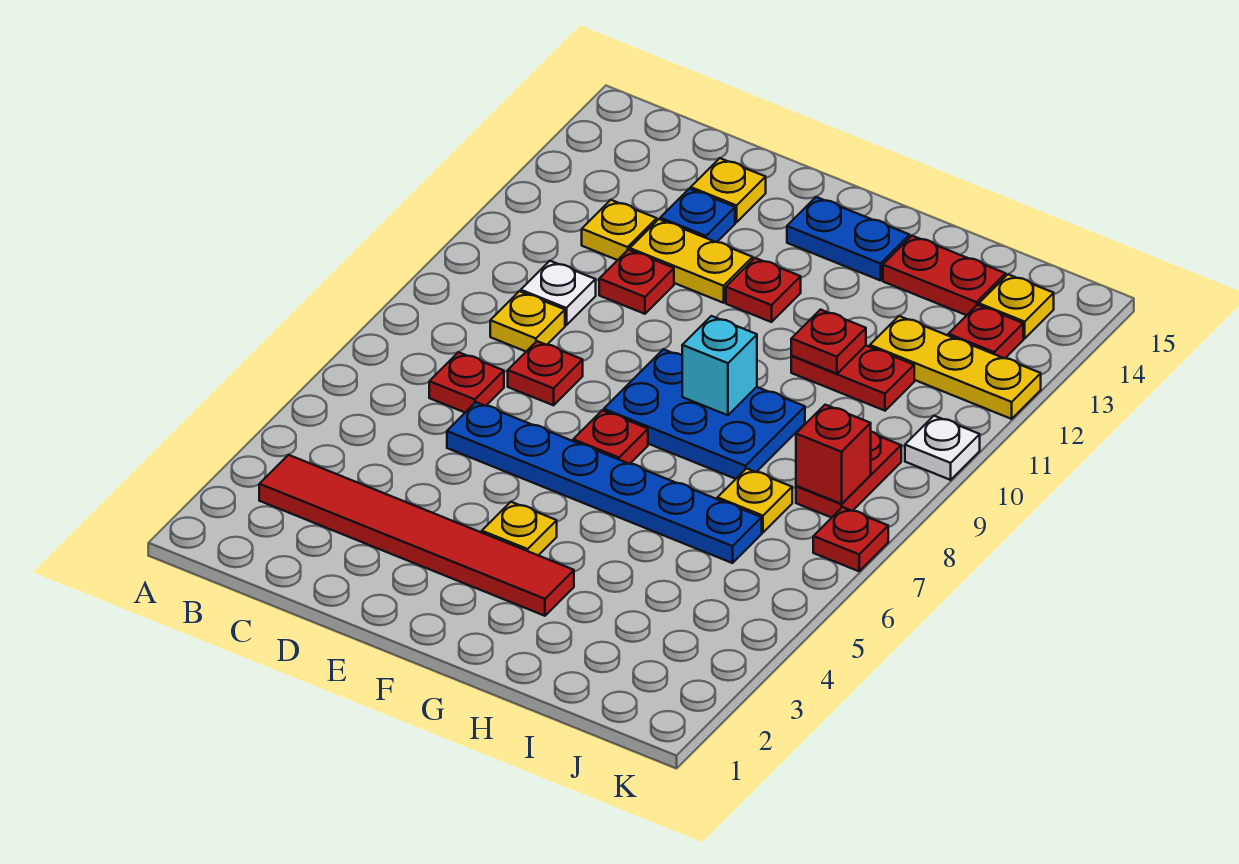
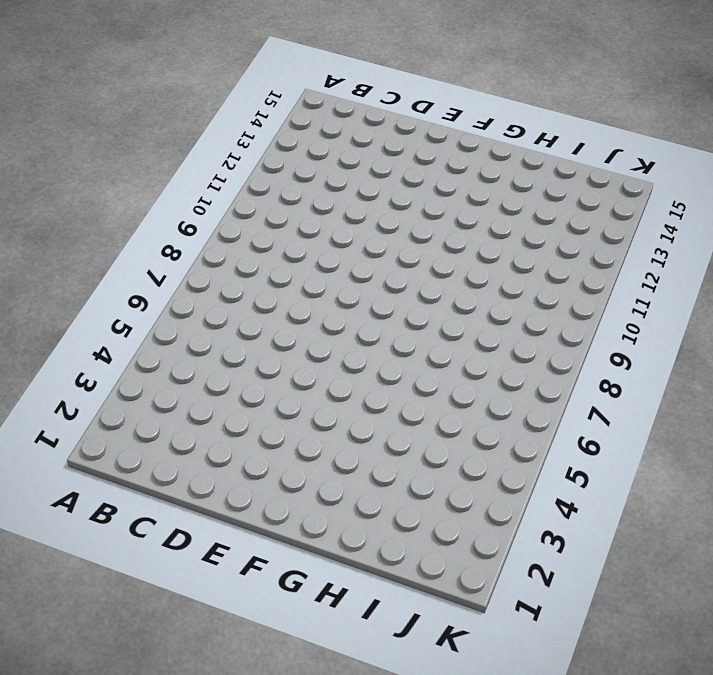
none -> red 1x6 tile [259,455,574,616]
none -> red 1x1 plate [429,352,504,412]
none -> yellow 1x1 plate [490,291,565,351]

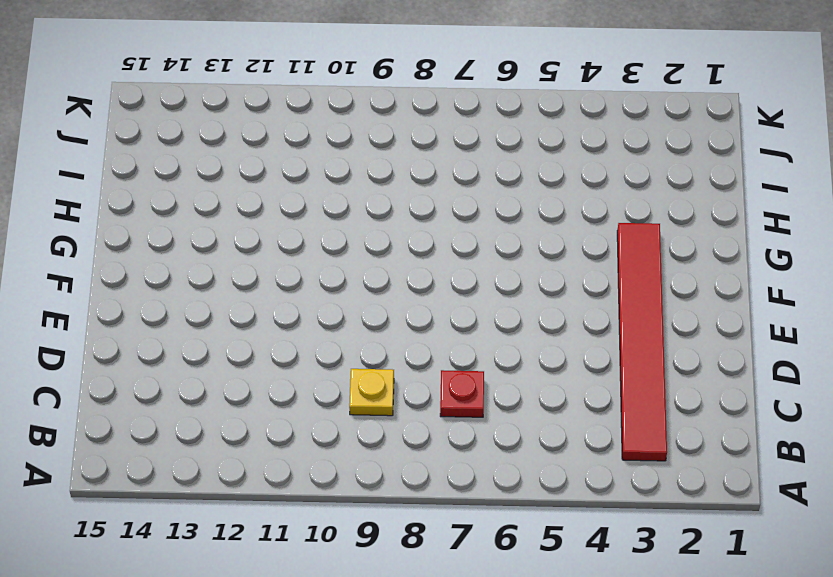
none -> white 1x1 plate [521,261,596,325]
none -> yellow 1x1 plate [582,200,657,260]
none -> blue 1x6 plate [447,402,762,563]

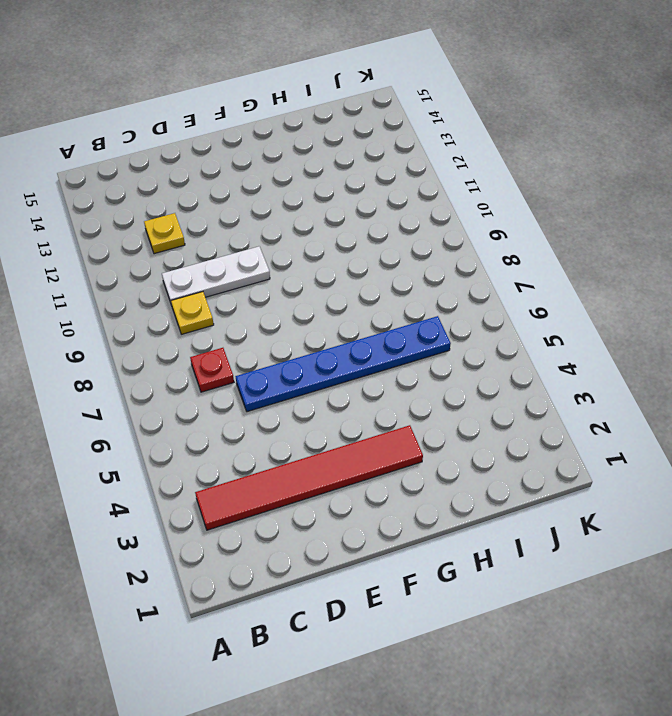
white 1x3 plate [162,246,270,303] -> white 1x1 plate [521,261,596,325]
none -> red 1x1 plate [508,341,583,405]
none -> red 1x1 plate [599,250,674,314]
none -> yellow 1x2 plate [630,219,753,303]

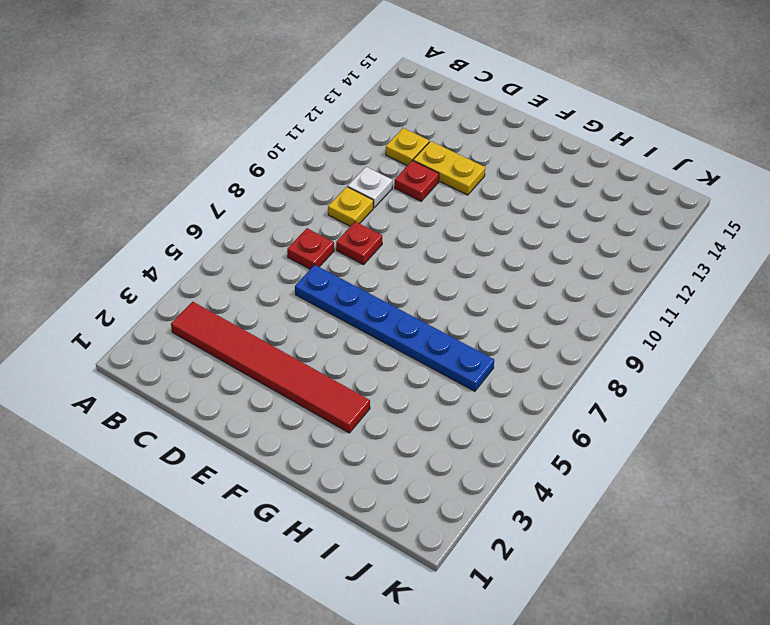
none -> blue 1x1 plate [660,189,735,242]
none -> yellow 1x1 plate [691,158,766,222]
none -> yellow 1x1 plate [482,502,557,555]

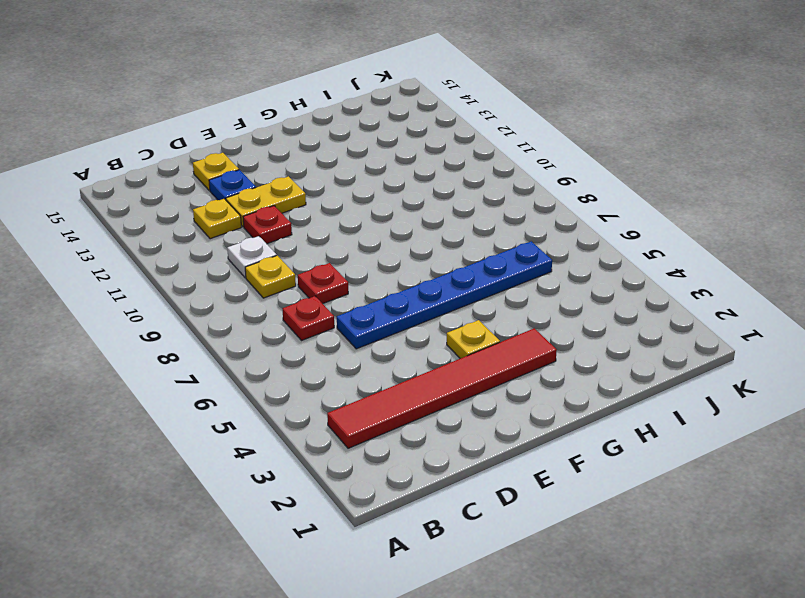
none -> red 1x1 plate [573,410,648,464]
none -> blue 2x3 plate [604,349,805,479]
none -> red 1x1 plate [726,258,801,322]

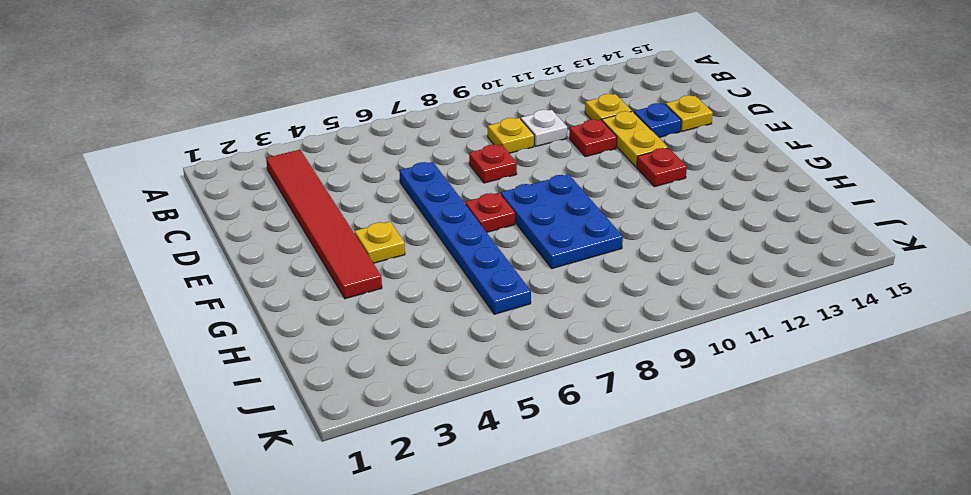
none -> red 1x1 plate [429,352,504,412]
none -> blue 1x2 plate [787,197,910,281]
none -> red 1x2 plate [791,346,914,411]

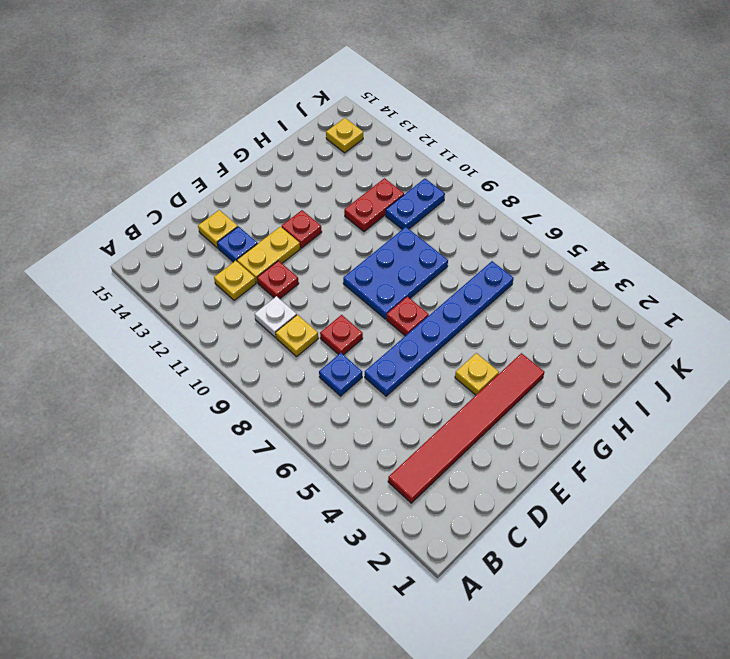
blue 1x1 plate [319,353,362,396] -> red 1x1 plate [429,352,504,412]
blue 1x2 plate [386,179,445,229] -> blue 1x2 plate moved to [787,197,910,281]
none -> red 1x2 plate [883,236,1006,315]
none -> yellow 1x1 plate [717,468,792,533]
none -> yellow 1x3 plate [870,316,1041,419]

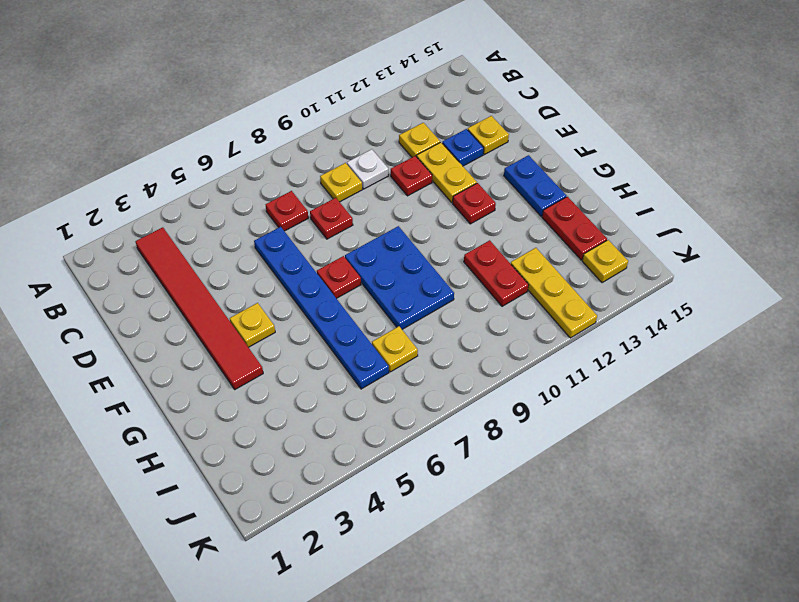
none -> red 1x2 plate [796,432,901,518]
none -> red 1x1 plate [948,305,1023,358]
none -> red 1x1 plate [813,507,888,571]

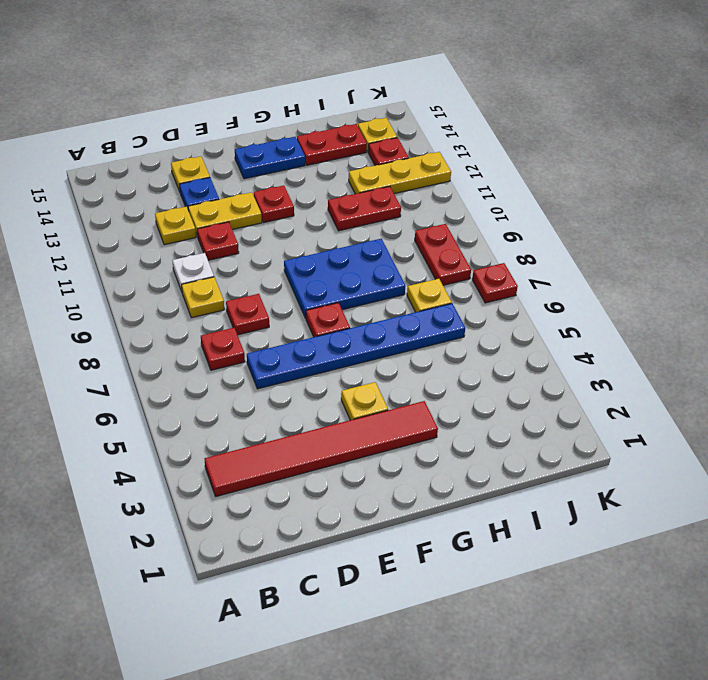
none -> white 1x1 plate [905,416,980,480]
none -> cyan 1x1 brick [682,316,757,415]
none -> red 1x1 plate [791,310,866,374]

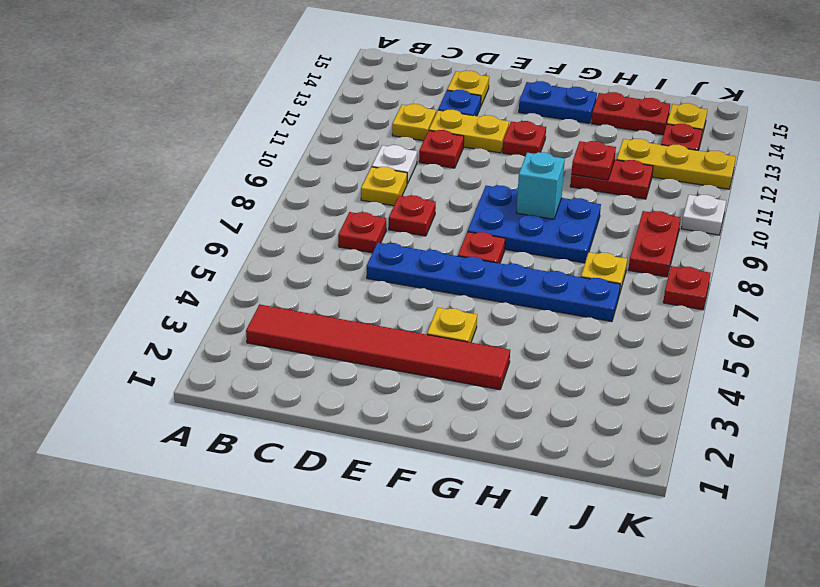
none -> red 1x1 brick [796,405,871,504]

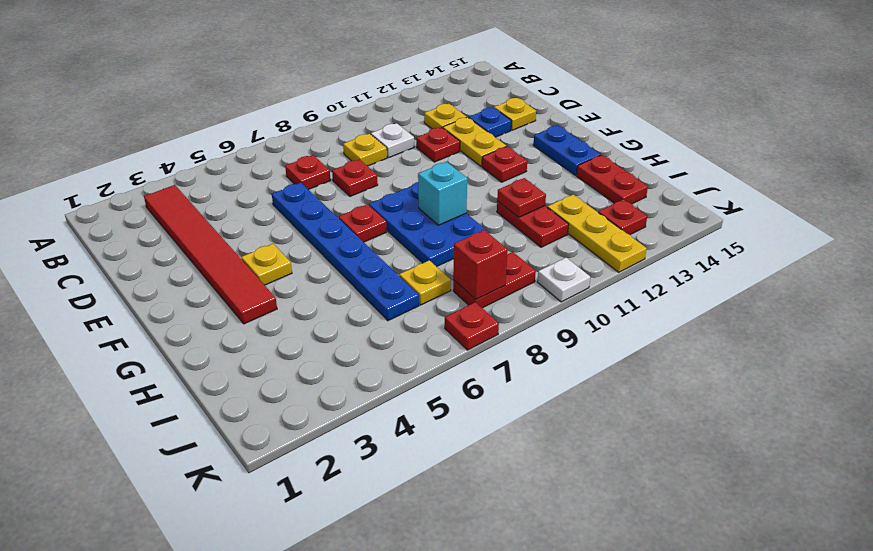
none -> yellow 1x1 plate [979,274,1054,339]

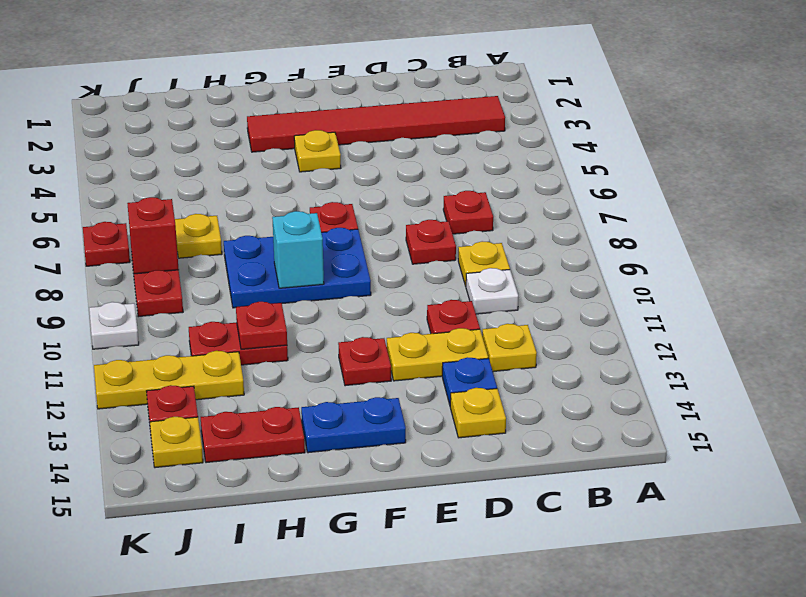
none -> blue 1x6 plate [447,402,762,563]

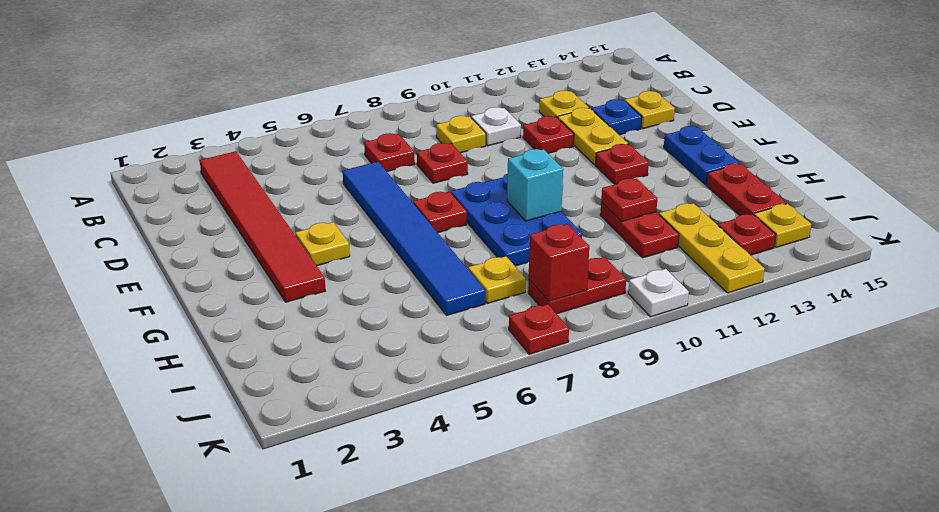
blue 1x6 tile [343,162,485,316] -> blue 1x6 plate [447,402,762,563]

